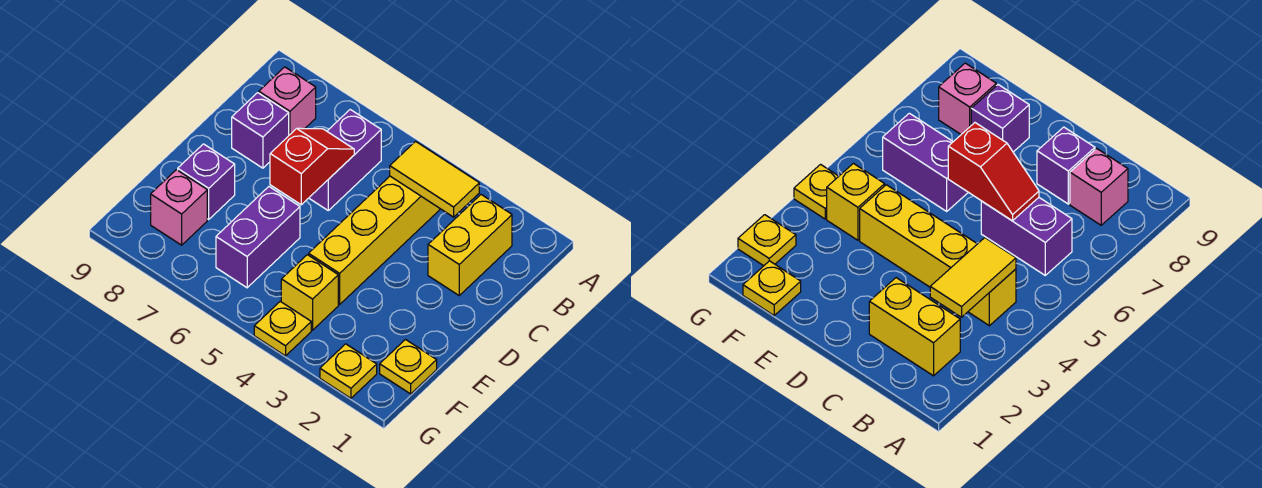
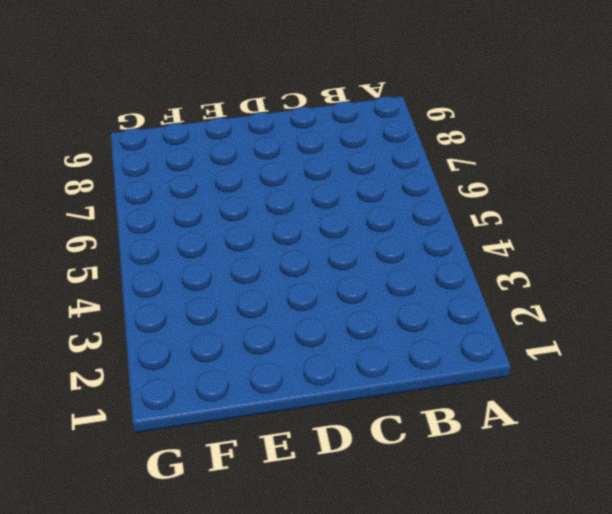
none -> yellow 1x2 brick [428,195,512,295]
none -> yellow 1x4 brick [309,176,440,304]
none -> purple 1x2 brick [309,110,381,210]

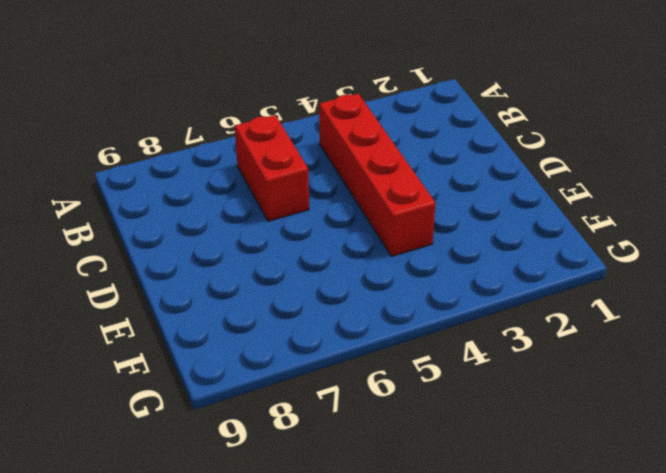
red 1x4 brick [319,94,436,256] -> yellow 1x4 brick [309,176,440,304]
red 1x2 brick [235,115,309,221] -> purple 1x2 brick [309,110,381,210]
none -> yellow 1x2 brick [428,195,512,295]
none -> pink 1x1 brick [259,67,316,135]
none -> purple 1x1 brick [232,93,289,168]

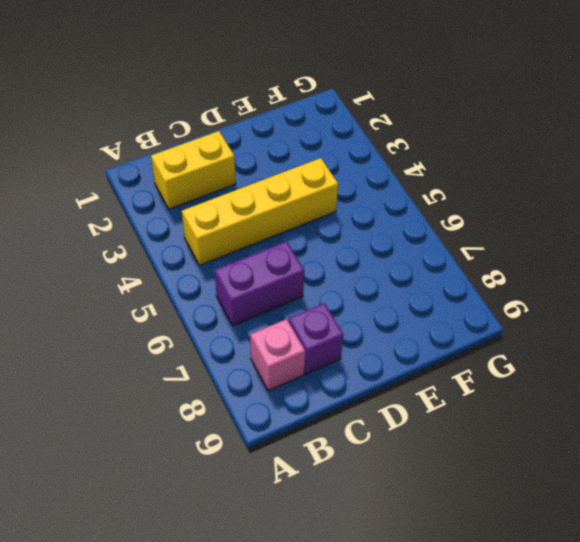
none -> purple 1x2 brick [216,187,300,288]
none -> purple 1x1 brick [178,144,235,219]
none -> yellow 1x1 plate [380,340,437,394]

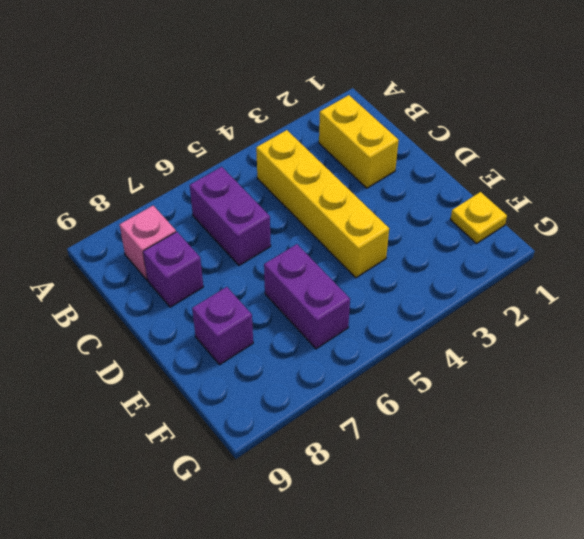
none -> yellow 1x1 brick [281,255,338,330]
none -> pink 1x1 brick [151,170,207,245]
none -> yellow 1x1 plate [320,344,377,398]

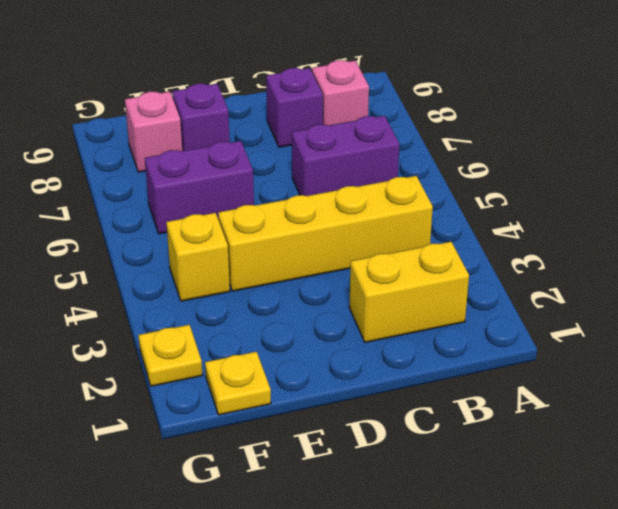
none -> yellow 1x1 plate [254,301,311,356]
none -> yellow 1x2 tile [390,141,479,217]
none -> red 1x2 slope [270,128,354,205]

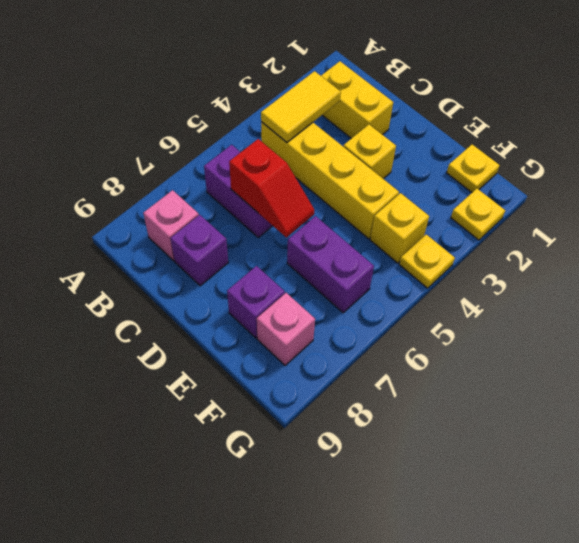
red 1x2 slope [229,139,314,237] -> red 1x2 slope turned to [270,128,354,205]
yellow 1x1 brick [343,125,396,179] -> none

